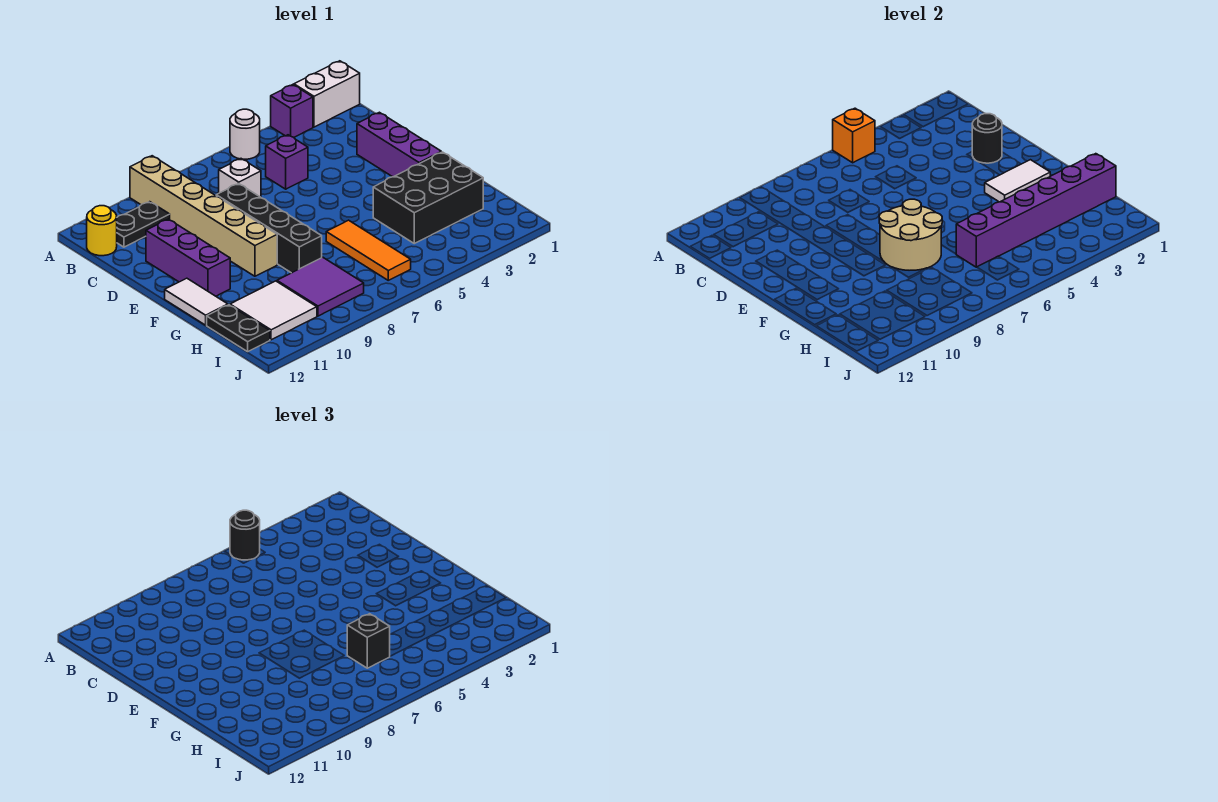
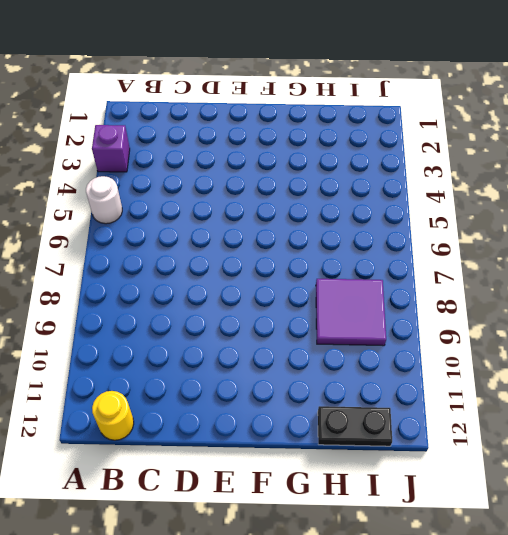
none -> white 1x2 brick [294,61,360,127]
none -> tan 1x6 brick [130,156,277,276]
none -> black 1x2 plate [117,202,170,247]

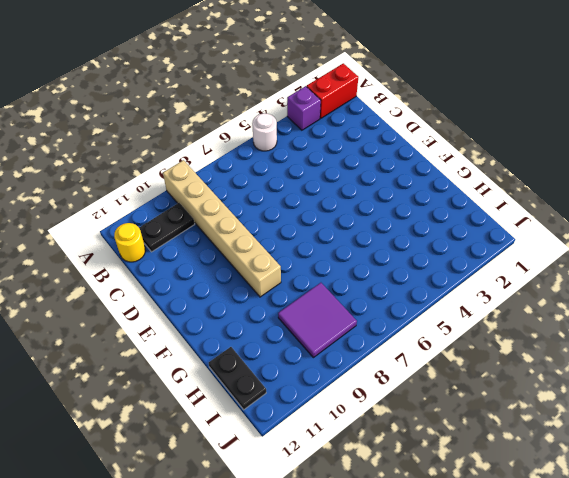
red 1x2 brick [307,63,358,118] -> white 1x2 brick [294,61,360,127]
none -> purple 1x1 brick [266,135,308,189]
none -> white 1x1 brick [219,159,261,197]
none -> purple 1x3 brick [357,112,441,177]

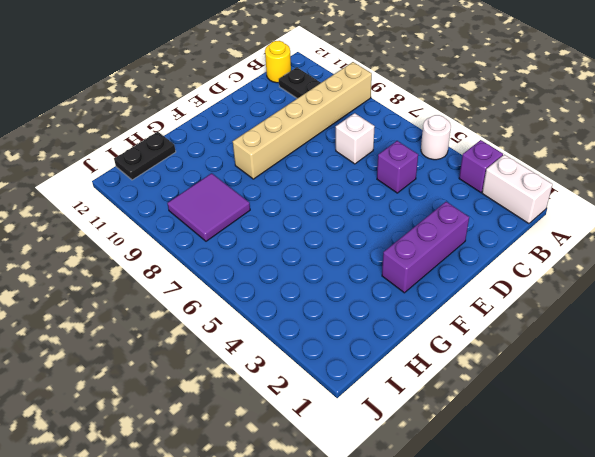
none -> black 1x4 brick [216,184,322,273]
none -> purple 1x3 brick [146,219,230,296]
none -> white 1x2 tile [165,278,228,325]

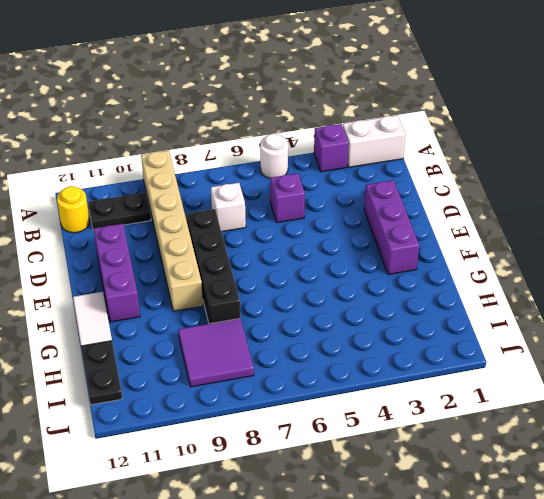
none -> black 2x3 brick [373,152,483,243]
none -> orange 1x3 tile [326,220,411,280]
none -> white 2x2 tile [230,281,317,340]

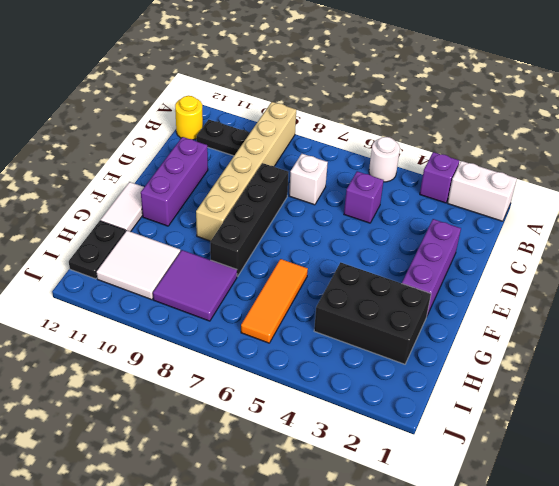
none -> orange 1x1 brick [833,108,875,163]
none -> black 1x1 round brick [972,114,1002,163]
none -> white 1x2 tile [985,160,1050,202]

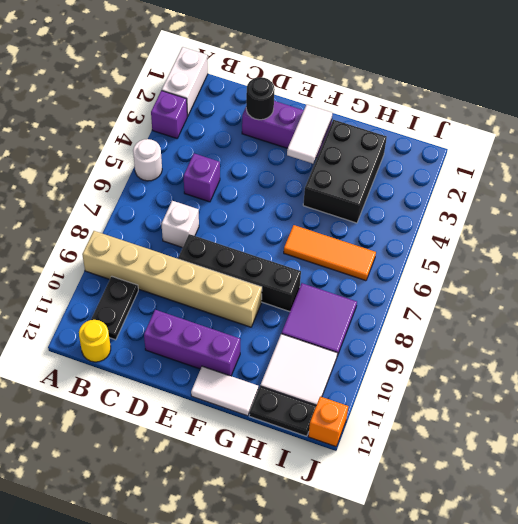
orange 1x1 brick [308,396,348,446] -> orange 1x1 brick moved to [833,108,875,163]
none -> tan 2x2 round brick [879,199,942,270]
none -> purple 1x6 brick [956,154,1116,267]
none -> black 1x1 round brick [230,510,260,560]

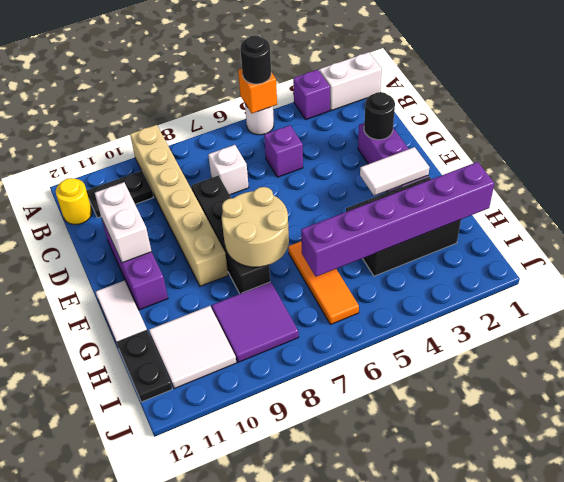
white 1x2 brick [95,182,152,263] -> none
none -> black 1x1 brick [347,614,390,668]

